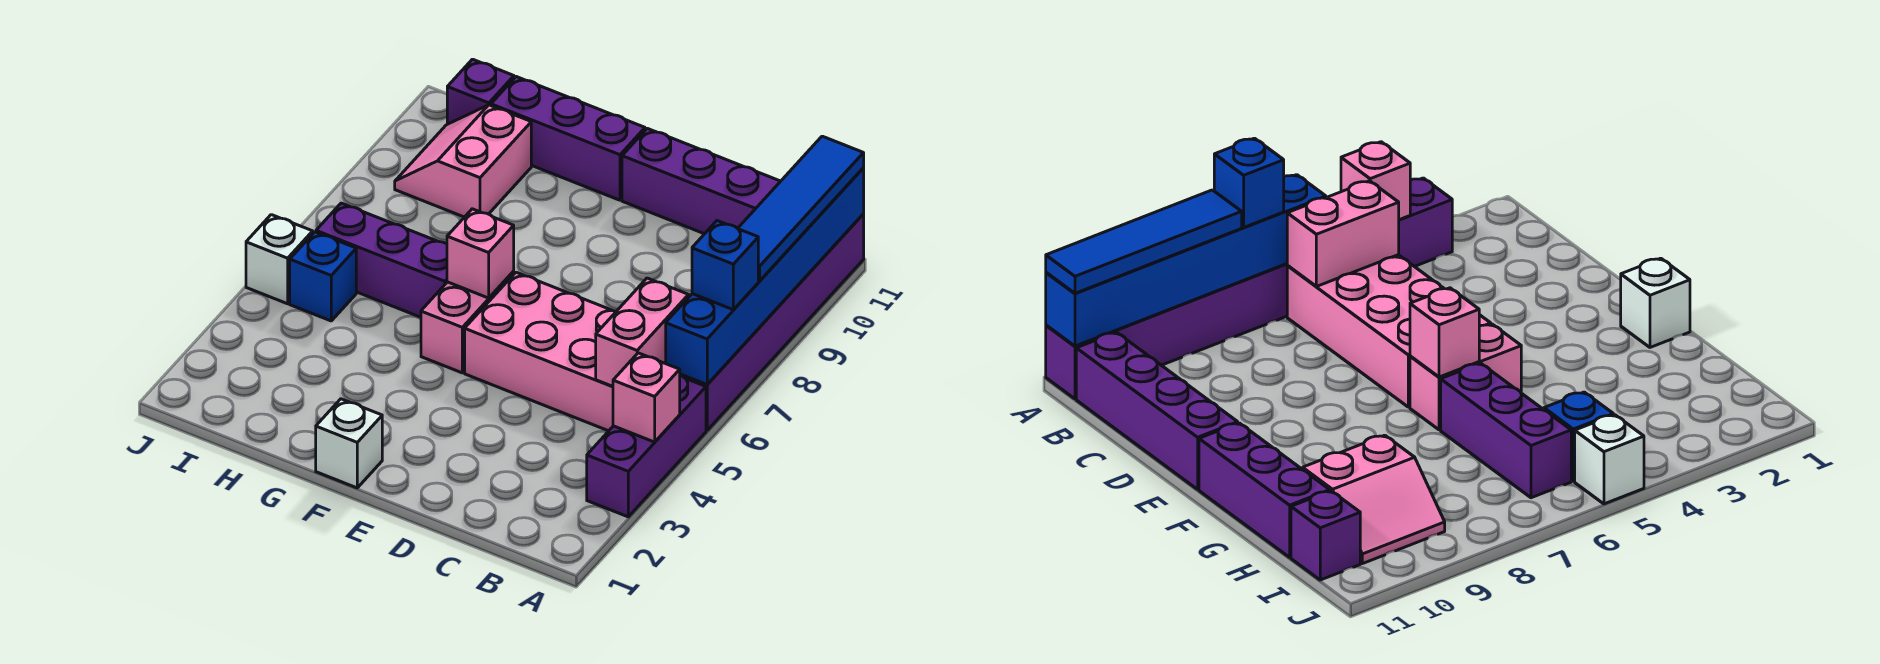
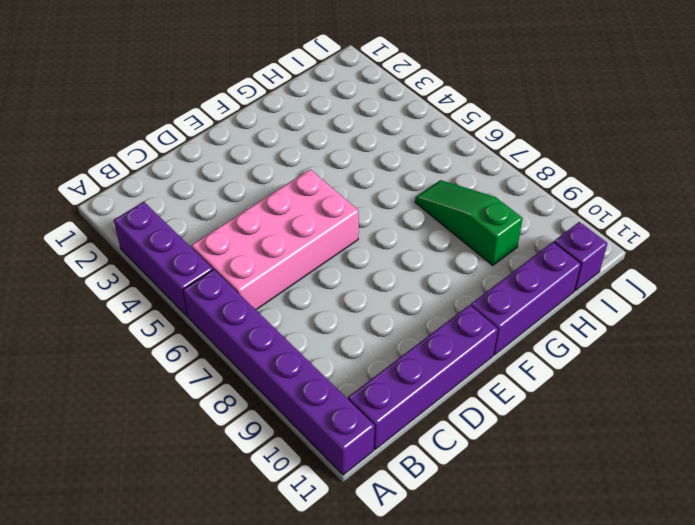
green 1x3 slope [415,180,523,265] -> pink 2x2 slope [395,105,531,217]
none -> white 1x1 brick [316,399,382,488]
none -> pink 1x2 brick [421,272,514,373]
none -> purple 1x3 brick [316,203,447,317]

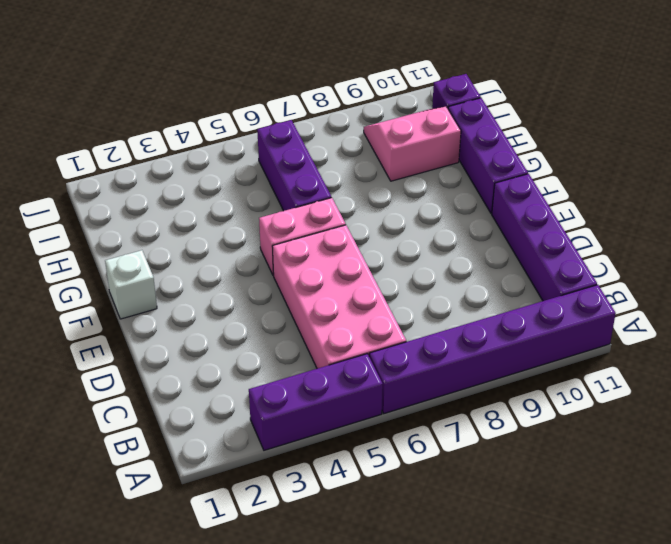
none -> blue 1x1 brick [290,232,356,321]
none -> white 1x1 brick [246,215,313,304]
none -> pink 1x1 brick [613,353,680,442]

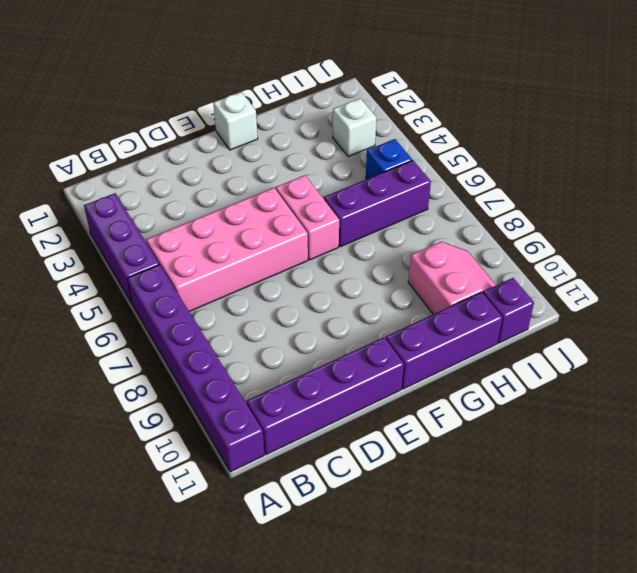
white 1x1 brick [333,98,376,157] -> white 1x1 brick moved to [246,215,313,304]
none -> pink 1x1 brick [613,353,680,442]
none -> blue 1x6 brick [666,168,864,384]
none -> pink 1x2 brick [596,278,689,386]

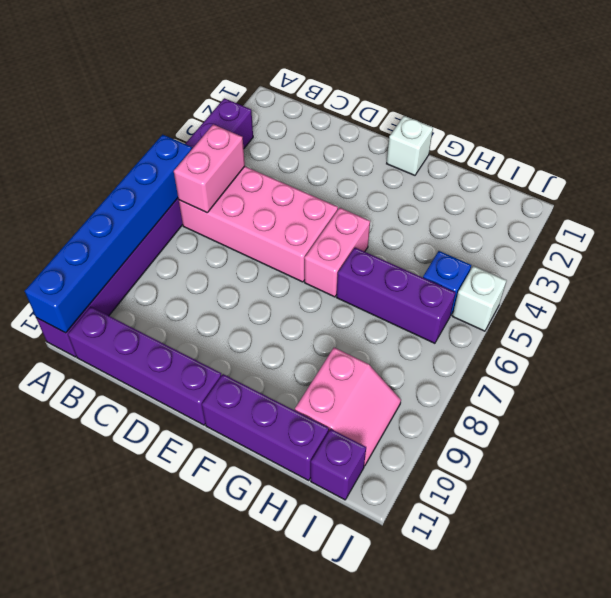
none -> pink 1x1 brick [613,353,680,442]
none -> pink 1x1 brick [447,209,514,298]
none -> blue 1x1 brick [692,221,758,310]

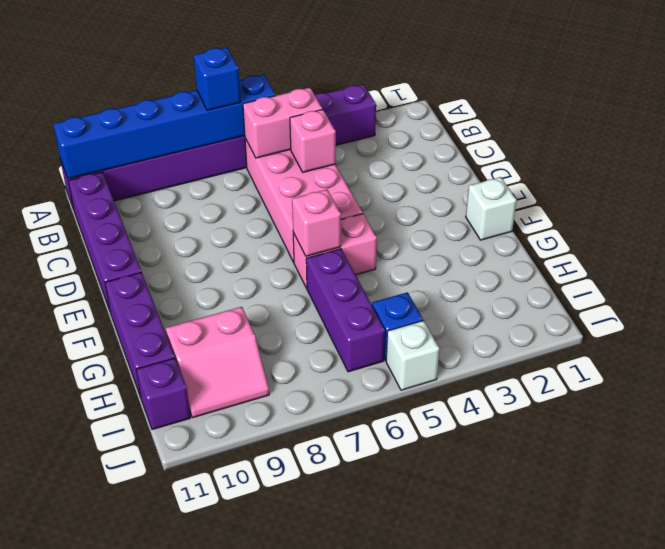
pink 1x1 brick [290,109,336,172] -> pink 1x1 brick moved to [613,353,680,442]
none -> blue 1x4 tile [738,136,864,281]

